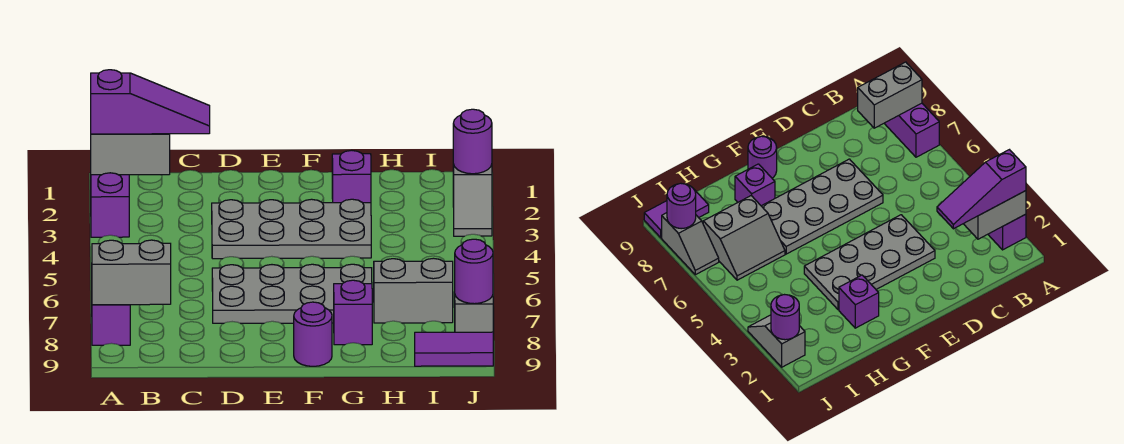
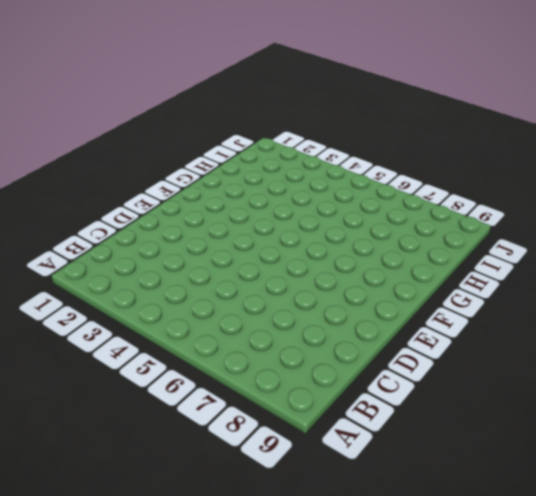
none -> purple 1x2 brick [91,173,129,237]
none -> purple 1x2 brick [92,305,130,345]
none -> grey 2x4 plate [212,199,371,259]

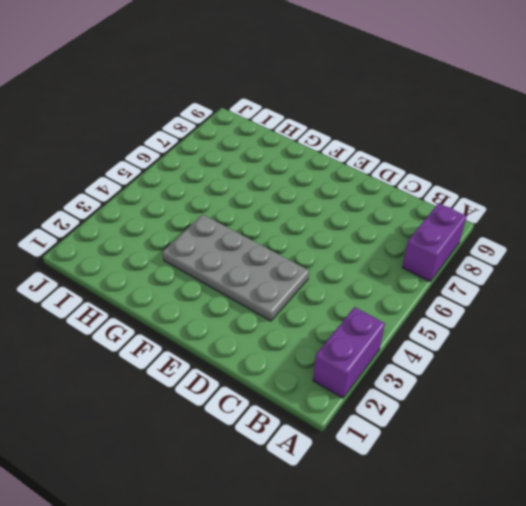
none -> grey 2x4 plate [212,264,372,323]
none -> purple 1x1 round brick [294,302,332,366]
none -> purple 1x1 brick [332,150,371,203]

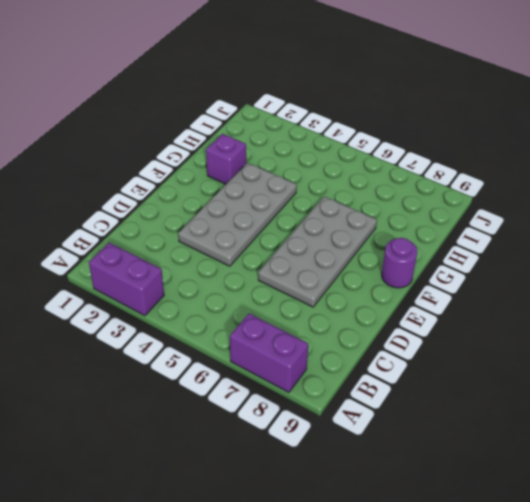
none -> purple 1x1 brick [334,280,372,345]
none -> grey 2x2 slope [374,258,453,323]
none -> purple 1x2 tile [415,332,493,366]

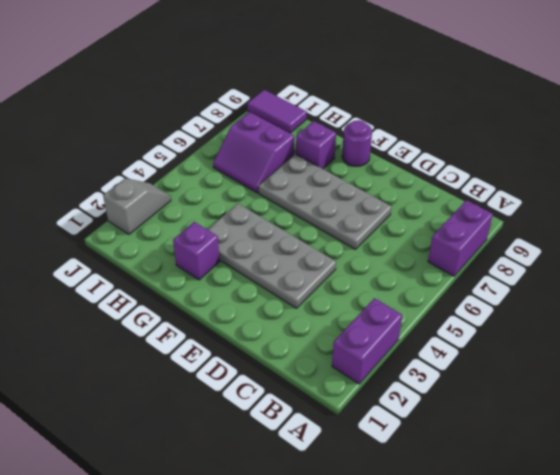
purple 2x2 slope [213,112,294,193] -> grey 2x2 slope [374,258,453,323]
none -> grey 1x2 slope [454,292,493,332]
none -> grey 1x2 brick [91,134,170,175]
none -> grey 1x2 brick [92,240,171,305]

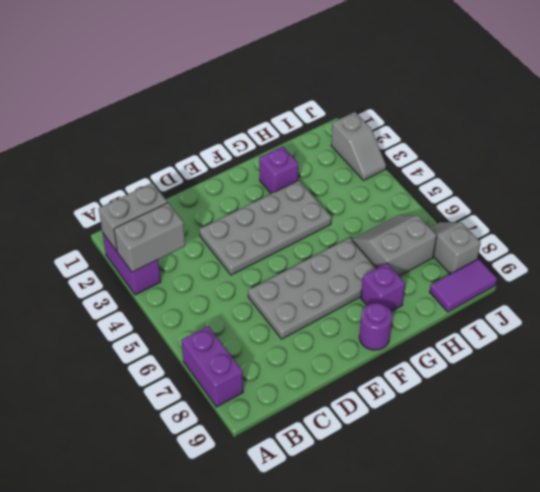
grey 1x2 brick [114,203,186,272] -> grey 1x2 brick moved to [92,240,171,305]
none -> purple 1x1 round brick [453,109,492,174]
none -> purple 1x1 round brick [455,239,493,304]
none -> purple 1x3 slope [91,70,210,134]

